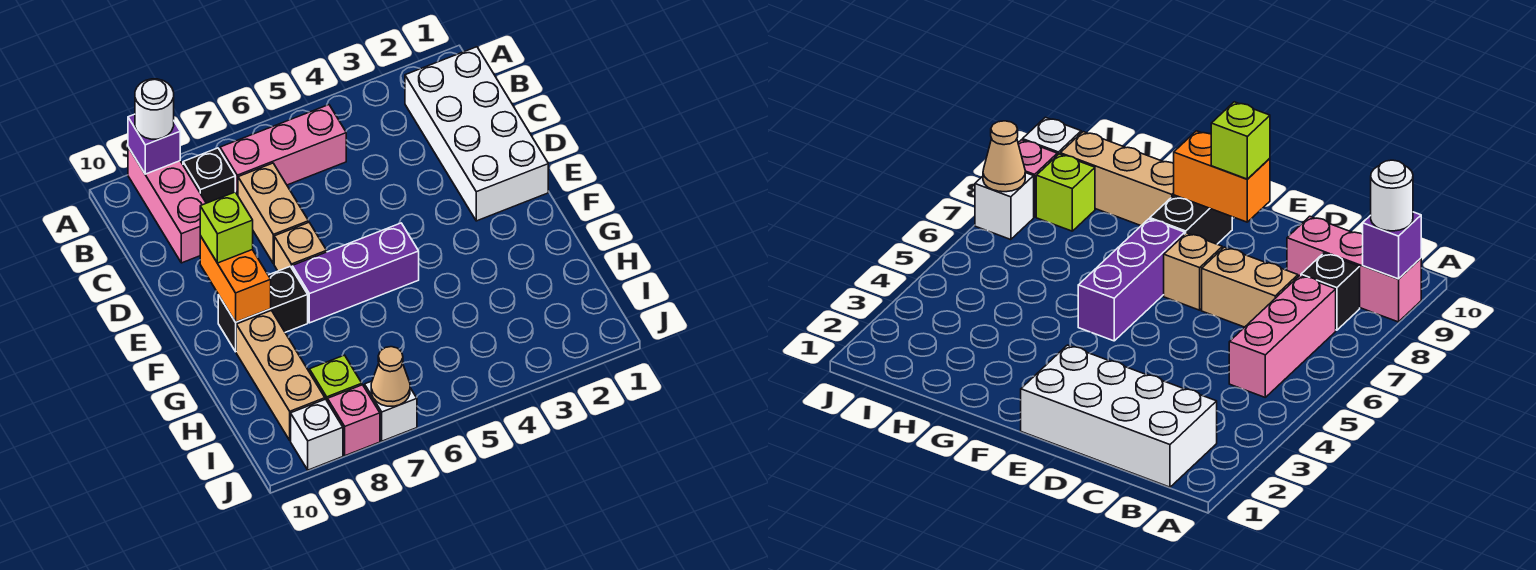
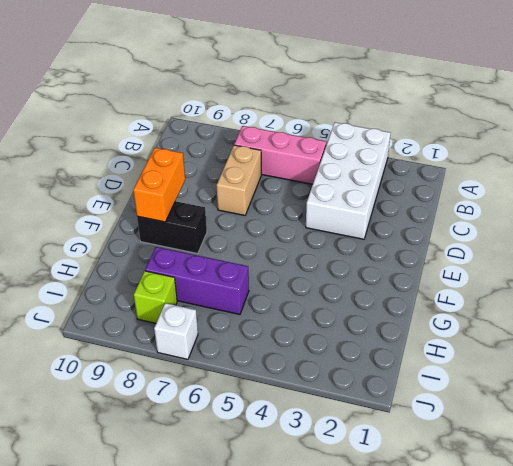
white 2x4 brick [306,123,391,239] -> white 2x4 brick moved to [405,47,548,221]
purple 1x3 brick [145,247,249,314] -> purple 1x3 brick moved to [292,223,419,323]
none -> pink 1x3 brick [128,147,206,263]
none -> black 1x1 brick [183,148,235,203]
none -> tan 1x1 brick [274,223,327,271]

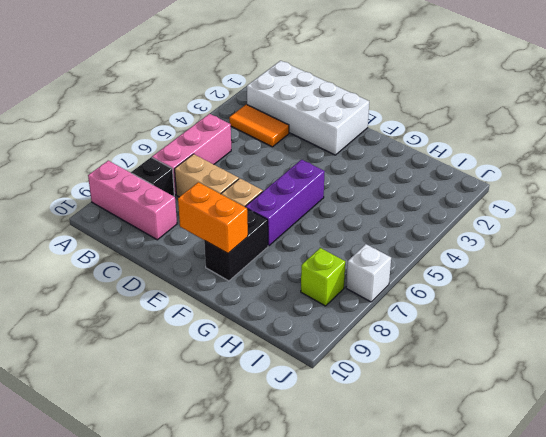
orange 1x2 tile [229,104,289,147] -> none
none -> tan 1x3 brick [236,310,325,440]
none -> pink 1x1 brick [328,385,380,456]
none -> white 1x1 brick [291,399,343,470]

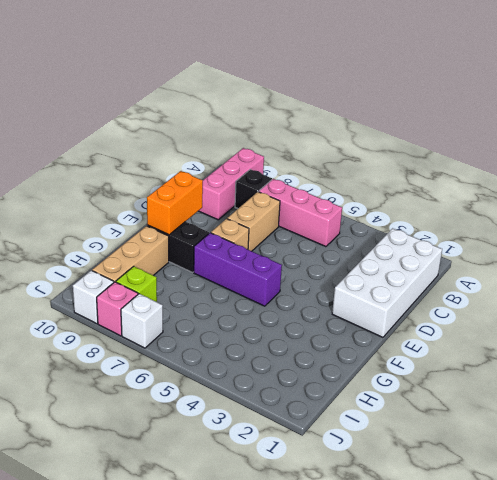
none -> purple 1x1 brick [128,114,180,174]
none -> tan 1x1 cone [371,347,410,406]
none -> white 1x1 round brick [135,79,174,139]

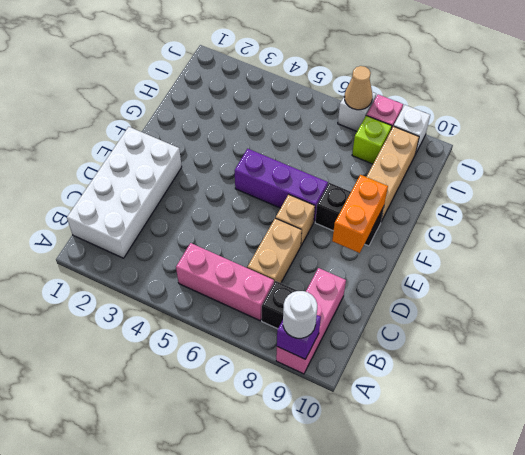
none -> lime 1x1 brick [200,192,253,263]

